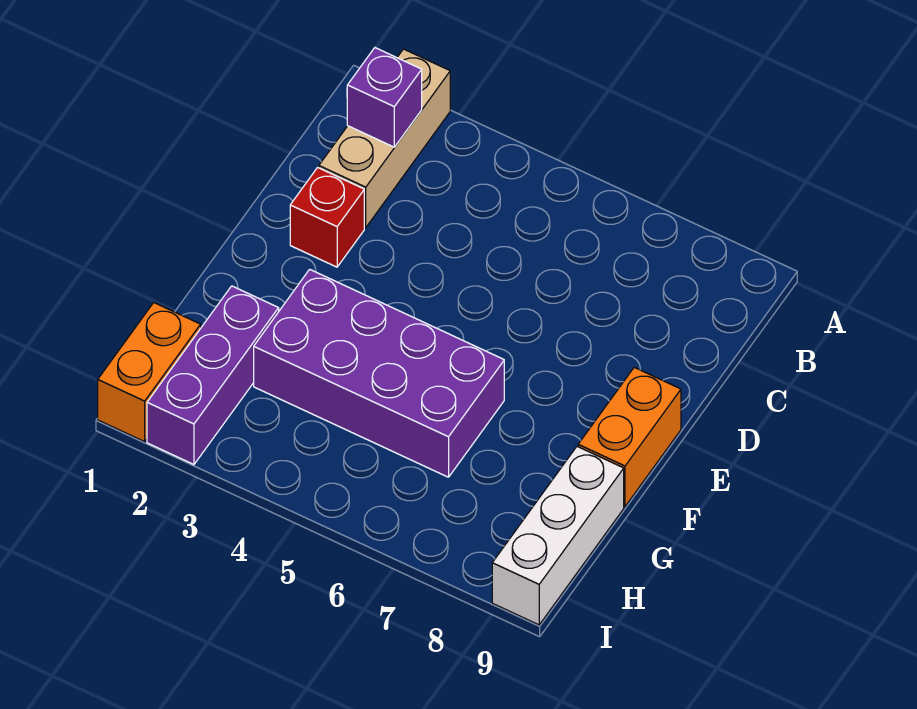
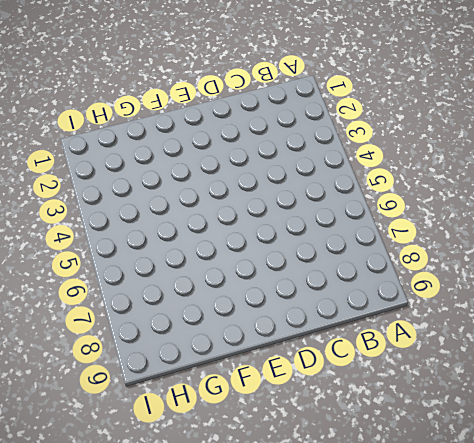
none -> tan 1x3 brick [319,49,450,228]
none -> red 1x1 brick [290,168,364,267]

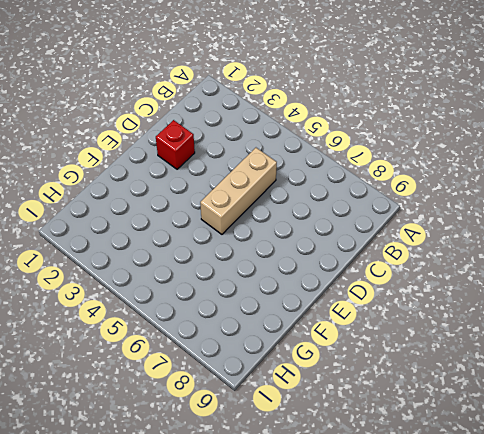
tan 1x3 brick [200,148,277,234] -> tan 1x3 brick moved to [319,49,450,228]
none -> orange 1x2 brick [578,367,681,506]
none -> purple 2x4 brick [254,269,504,477]

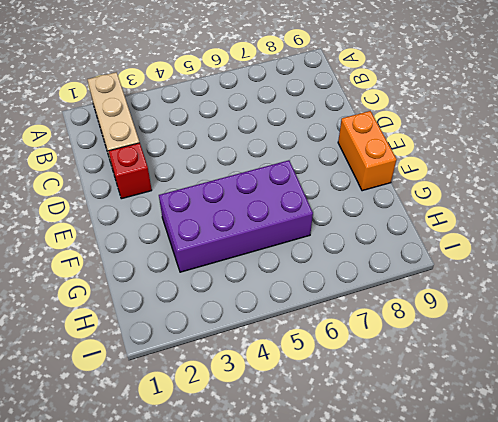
none -> purple 1x3 brick [147,286,279,465]
none -> white 1x3 brick [492,447,624,625]

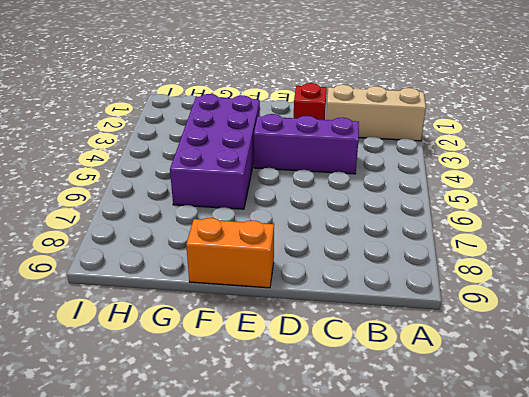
purple 1x3 brick [254,114,359,174] -> purple 1x3 brick moved to [147,286,279,465]
none -> white 1x3 brick [492,447,624,625]
none -> orange 1x2 brick [98,303,201,442]

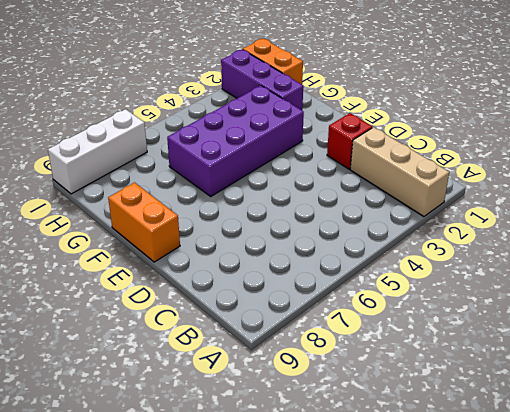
white 1x3 brick [48,109,147,194] -> white 1x3 brick turned to [492,447,624,625]
none -> purple 1x1 brick [347,48,422,147]

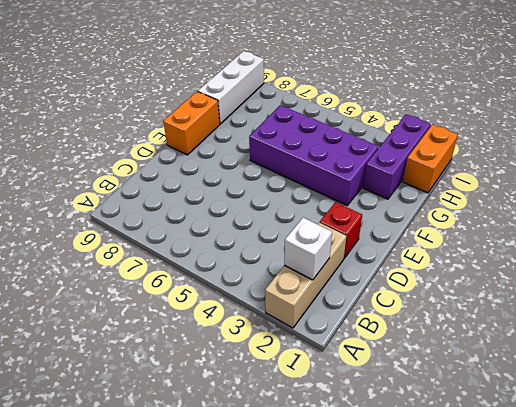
white 1x1 brick [284,218,332,280] -> purple 1x1 brick [347,48,422,147]

